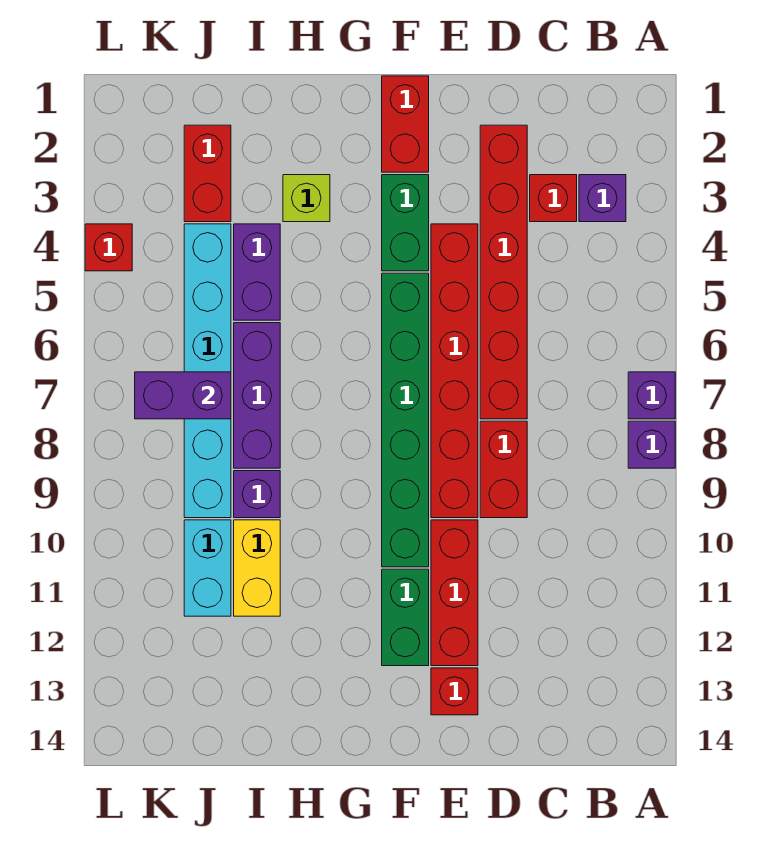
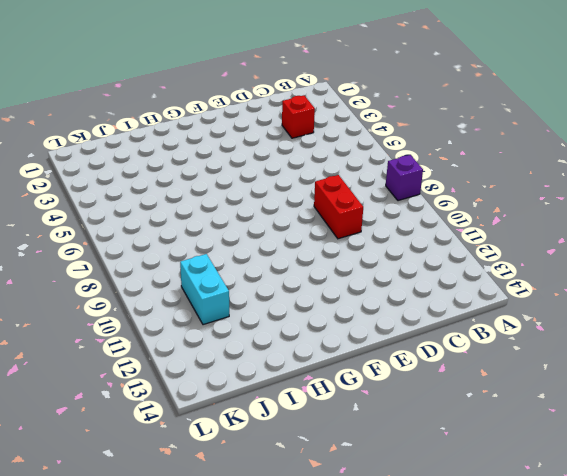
none -> purple 1x1 brick [628,372,675,419]
none -> purple 1x1 brick [579,175,626,222]
none -> red 1x6 brick [480,125,527,419]

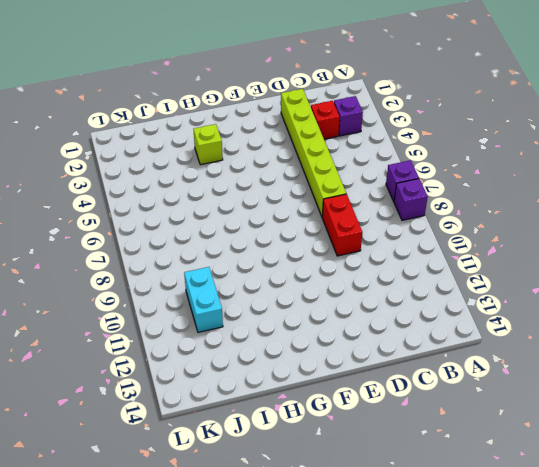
lime 1x6 brick [281,89,346,216] -> red 1x6 brick [480,125,527,419]
none -> red 1x6 brick [431,224,478,518]
none -> red 1x3 brick [431,520,478,666]
none -> red 1x1 brick [431,668,478,715]

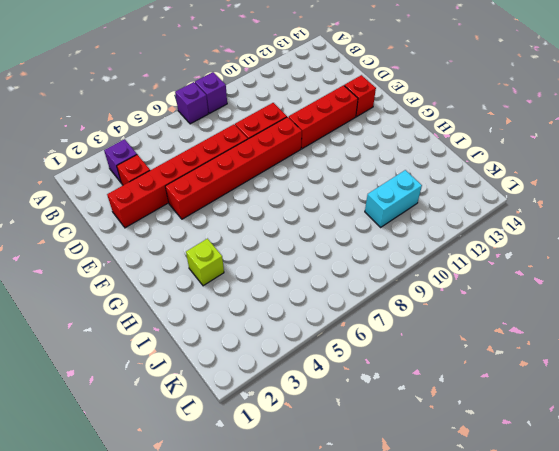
none -> red 1x2 brick [382,76,429,172]
none -> green 1x2 brick [382,175,429,271]
none -> green 1x6 brick [382,273,429,567]

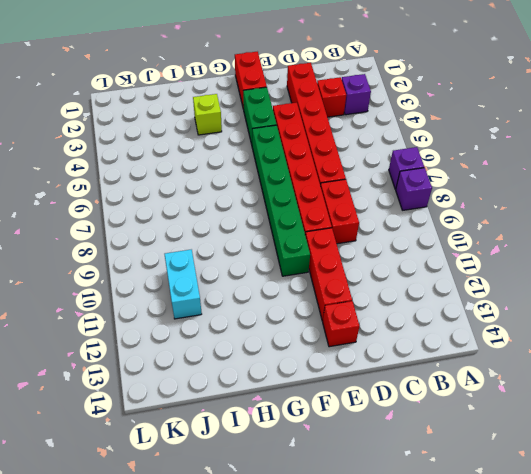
none -> green 1x2 brick [382,569,429,666]
none -> purple 1x2 brick [234,224,280,320]
none -> purple 1x3 brick [234,323,280,468]

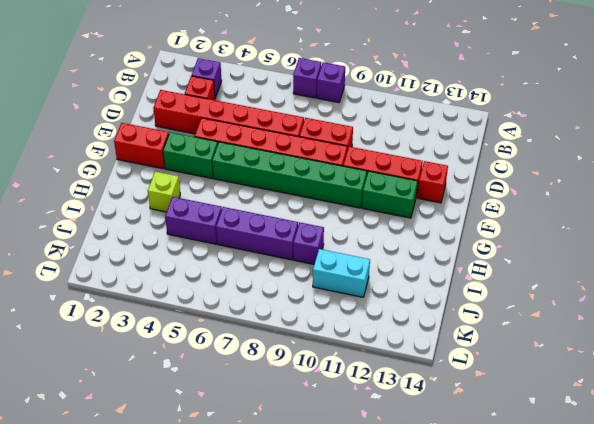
none -> yellow 1x2 brick [234,520,280,616]
none -> red 1x2 brick [184,125,231,222]
none -> cyan 1x6 brick [184,224,231,518]

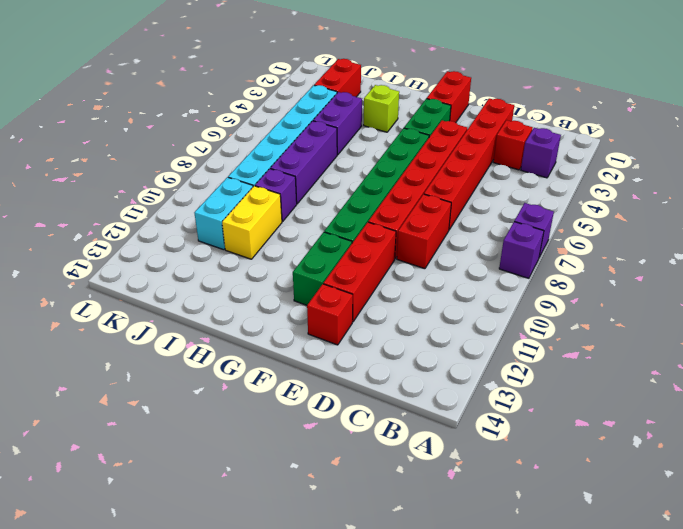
none -> red 1x1 brick [85,224,132,271]
none -> purple 1x2 brick [135,372,231,419]

